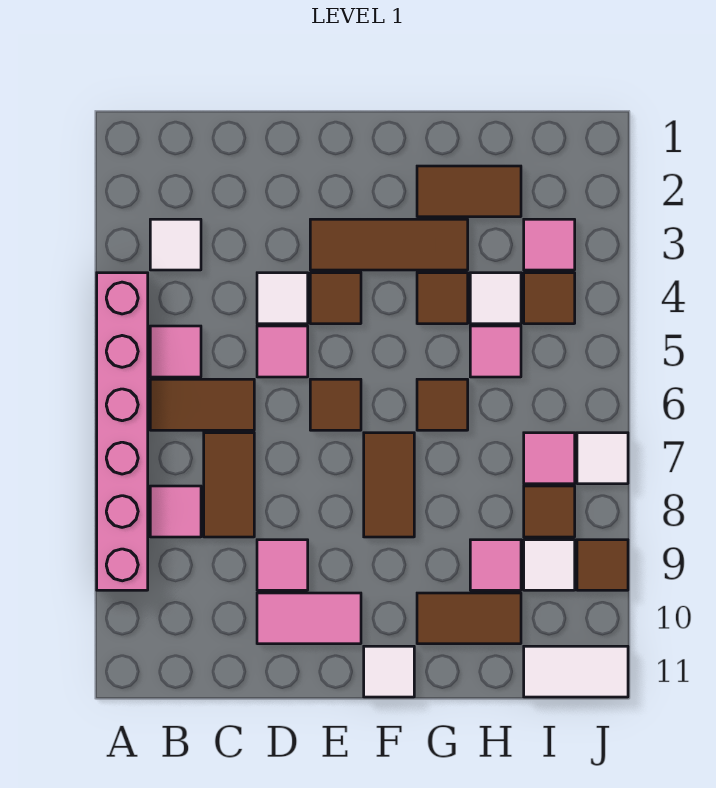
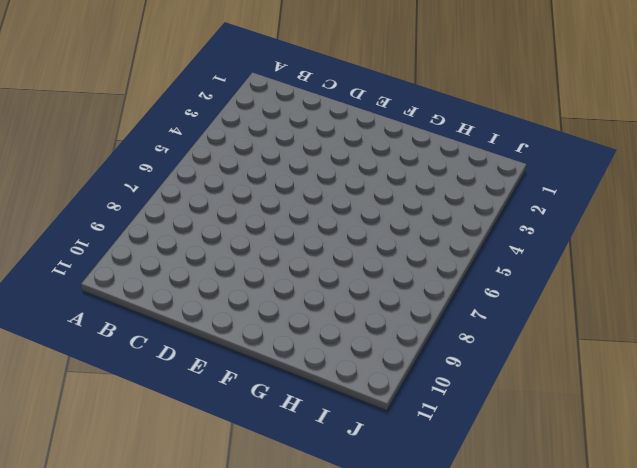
none -> pink 1x6 brick [97,273,148,590]
none -> white 1x1 tile [150,219,201,270]
none -> pink 1x1 tile [150,326,201,377]
none -> brown 1x2 tile [150,379,254,430]

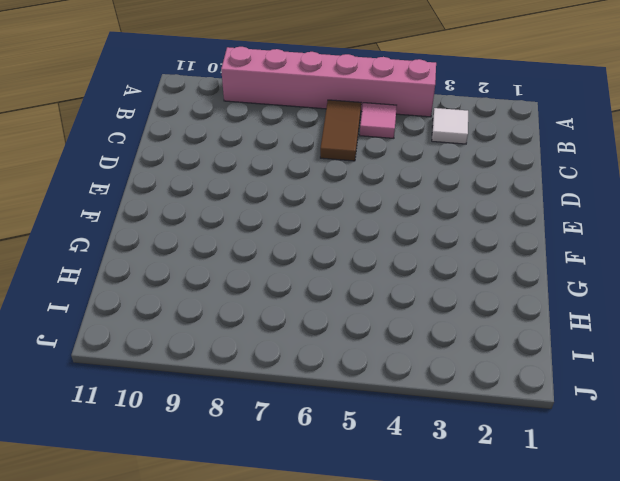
none -> pink 1x1 tile [150,486,201,537]
none -> brown 1x2 tile [204,433,254,537]
none -> white 1x1 tile [257,273,308,324]
none -> pink 1x1 tile [257,326,308,377]

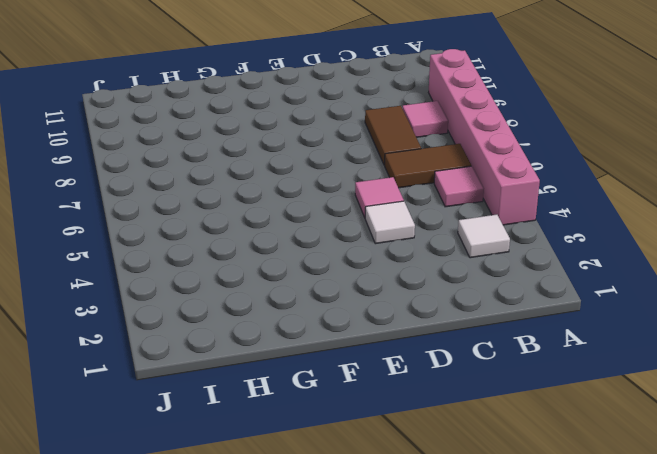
none -> pink 1x1 tile [257,540,308,590]
none -> pink 1x2 tile [257,593,361,644]
none -> brown 1x3 tile [310,219,468,270]
none -> brown 1x1 tile [310,273,361,324]

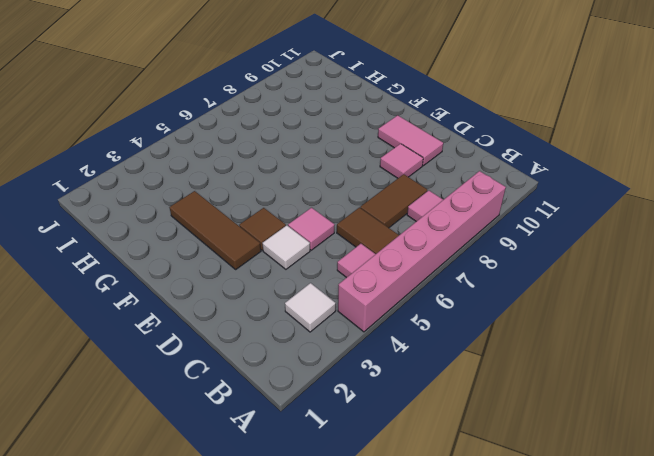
none -> brown 1x1 tile [310,379,361,430]
none -> brown 1x2 tile [364,433,414,537]
none -> white 1x1 tile [364,646,414,697]
none -> brown 1x2 tile [417,166,521,217]

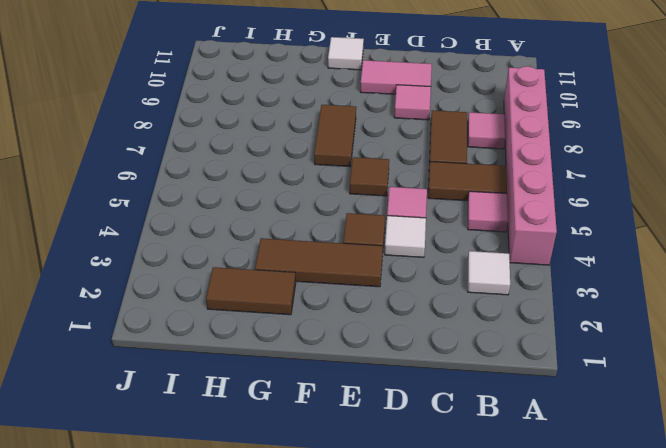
none -> brown 1x1 tile [417,273,468,324]
none -> brown 1x1 tile [417,379,468,430]
none -> brown 1x2 tile [417,593,521,644]
none -> white 1x1 tile [470,273,521,324]

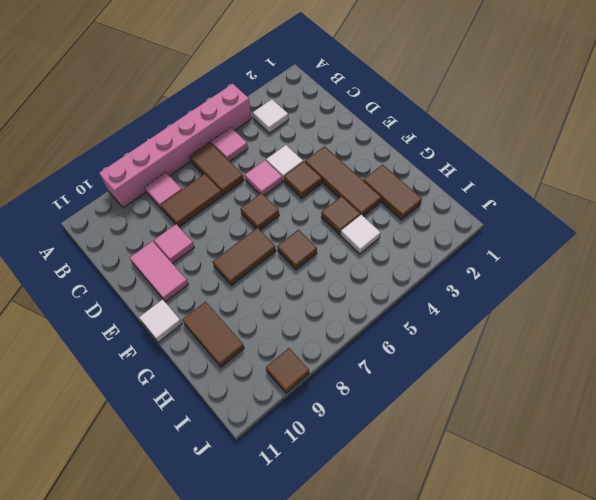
none -> pink 1x1 tile [470,326,521,377]
none -> pink 1x1 tile [470,540,521,590]
none -> pink 1x1 tile [524,219,575,270]
none -> brown 1x1 tile [524,273,575,324]

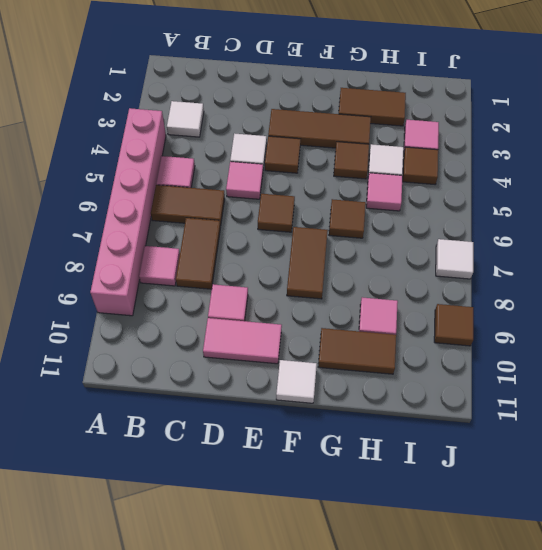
none -> pink 1x1 tile [524,433,575,484]
none -> brown 1x1 tile [524,486,575,537]
none -> white 1x1 tile [524,540,575,590]
none -> white 1x2 tile [524,646,628,697]

